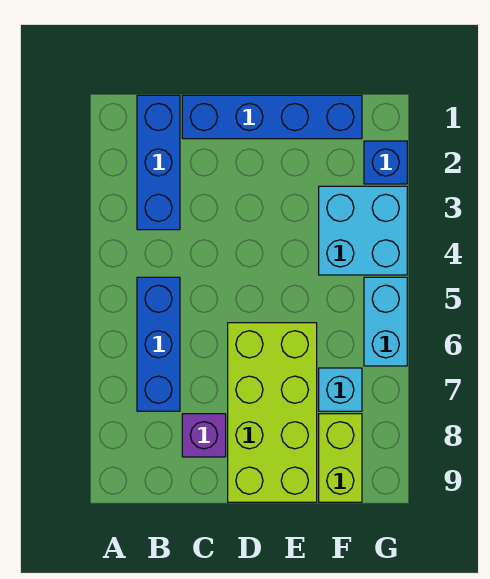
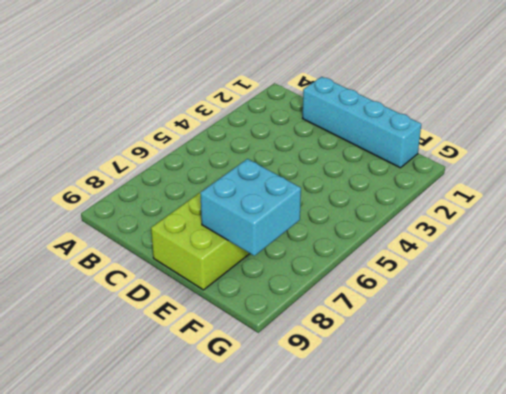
cyan 1x4 brick [302,77,421,168] -> blue 1x4 brick [182,95,362,139]
cyan 2x2 brick [200,159,301,256] -> cyan 2x2 brick moved to [319,186,407,275]
none -> blue 1x3 brick [137,95,180,230]
none -> blue 1x3 brick [137,277,180,411]

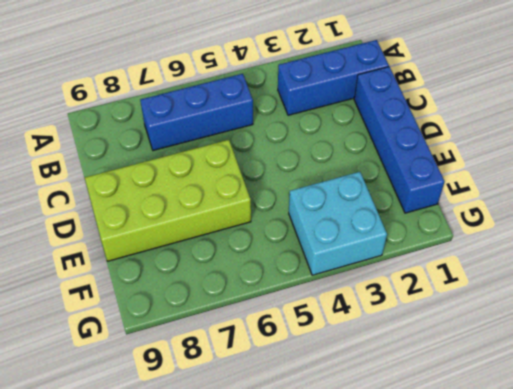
none -> purple 1x1 brick [182,414,226,457]
none -> cyan 1x1 brick [319,368,362,411]

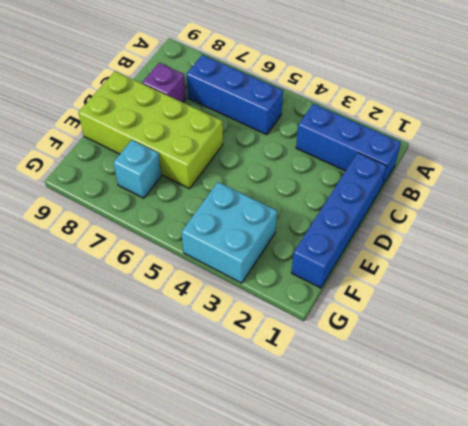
none -> lime 1x2 brick [319,414,362,502]
none -> blue 1x1 brick [364,141,407,184]

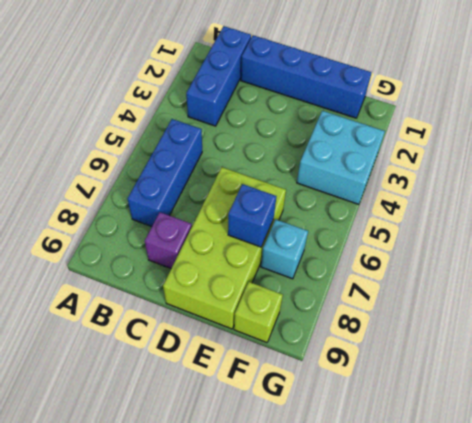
blue 1x1 brick [228,184,277,247] -> blue 1x1 brick moved to [364,141,407,184]
lime 1x1 brick [234,282,283,343] -> lime 1x2 brick [319,414,362,502]
none -> cyan 1x2 brick [364,277,407,366]

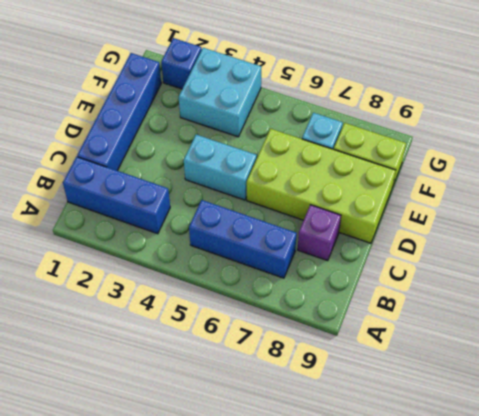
cyan 1x2 brick [184,135,257,200] -> cyan 1x2 brick moved to [364,277,407,366]

